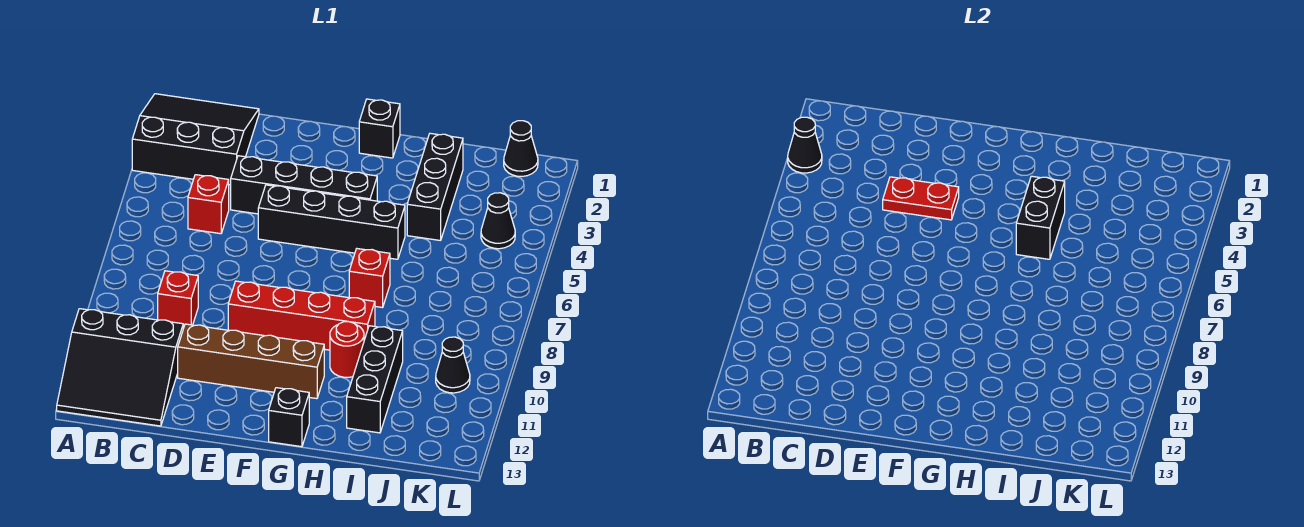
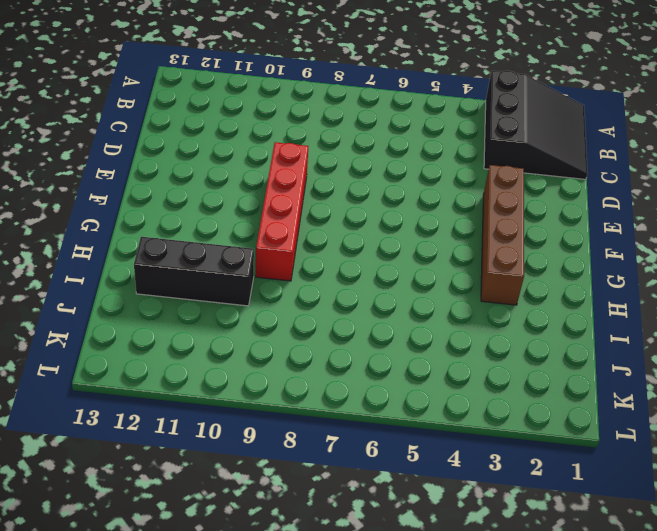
brown 1x4 brick [481,165,524,305] -> brown 1x4 brick moved to [178,324,324,399]
none -> black 3x3 slope [57,309,183,426]
none -> red 1x1 brick [188,175,229,234]
none -> red 1x1 brick [158,271,198,328]

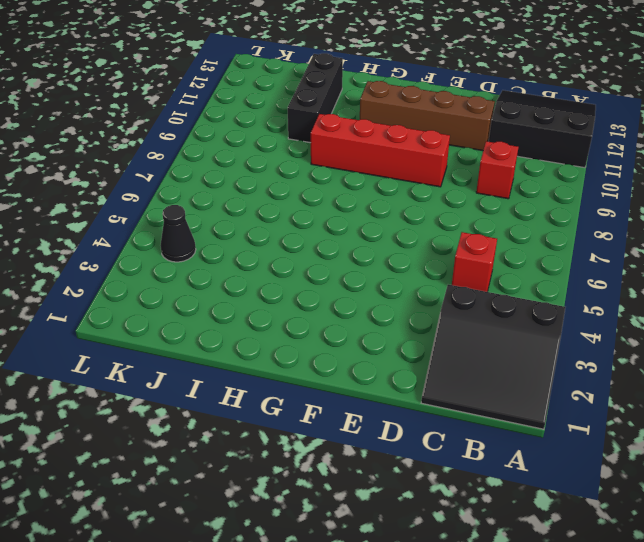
none -> black 1x4 brick [231,156,377,214]
none -> black 1x4 brick [258,185,405,259]
none -> black 1x1 brick [359,99,400,158]

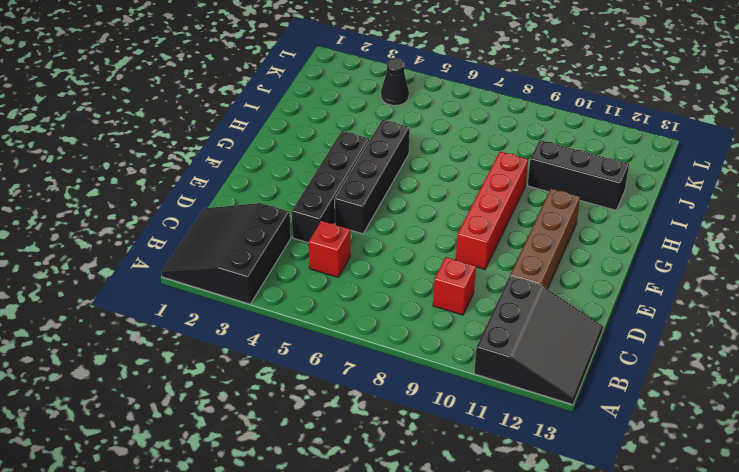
none -> black 1x1 brick [359,99,400,158]
none -> black 1x1 brick [269,388,309,447]
none -> red 1x1 brick [349,249,390,307]

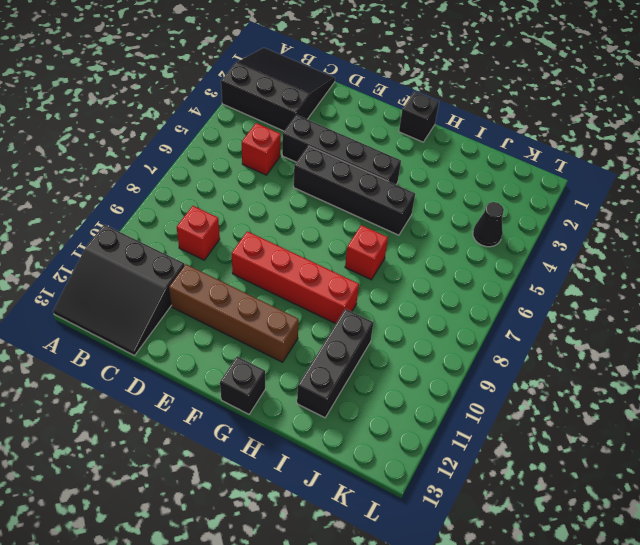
none -> red 1x1 round brick [330,322,364,377]
none -> black 1x3 brick [407,133,463,241]
none -> black 1x1 cone [504,121,538,176]

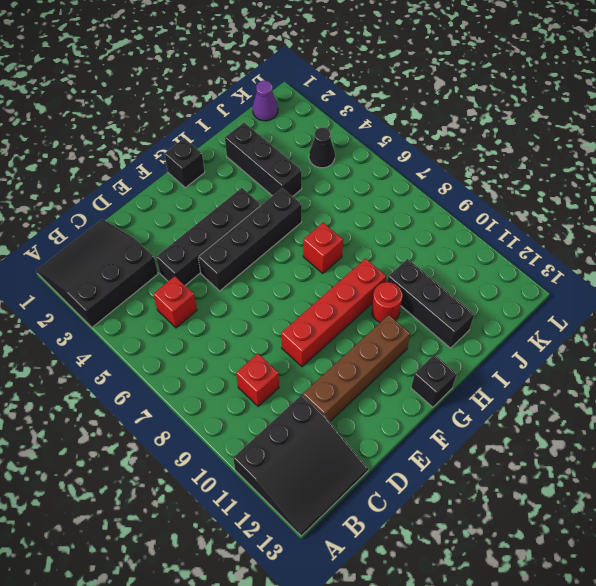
purple 1x1 cone [253,81,278,121] -> black 1x1 cone [504,121,538,176]
none -> black 1x1 cone [436,337,470,393]
none -> black 1x1 cone [788,117,822,173]
none -> red 1x2 plate [883,177,959,220]

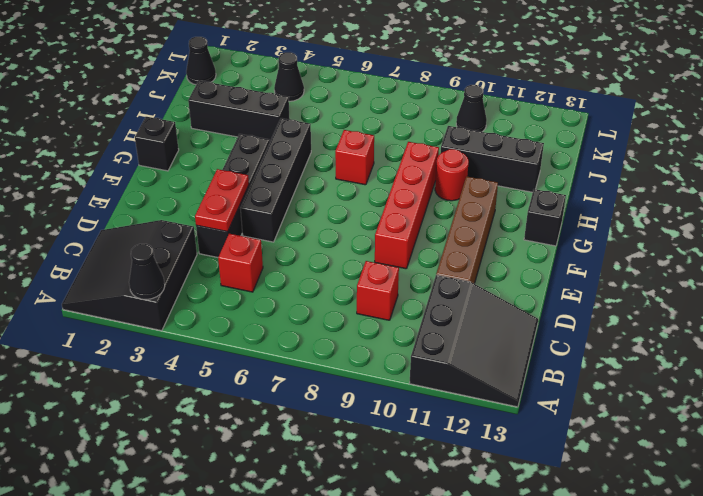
none -> black 1x2 brick [1016,176,1065,259]

